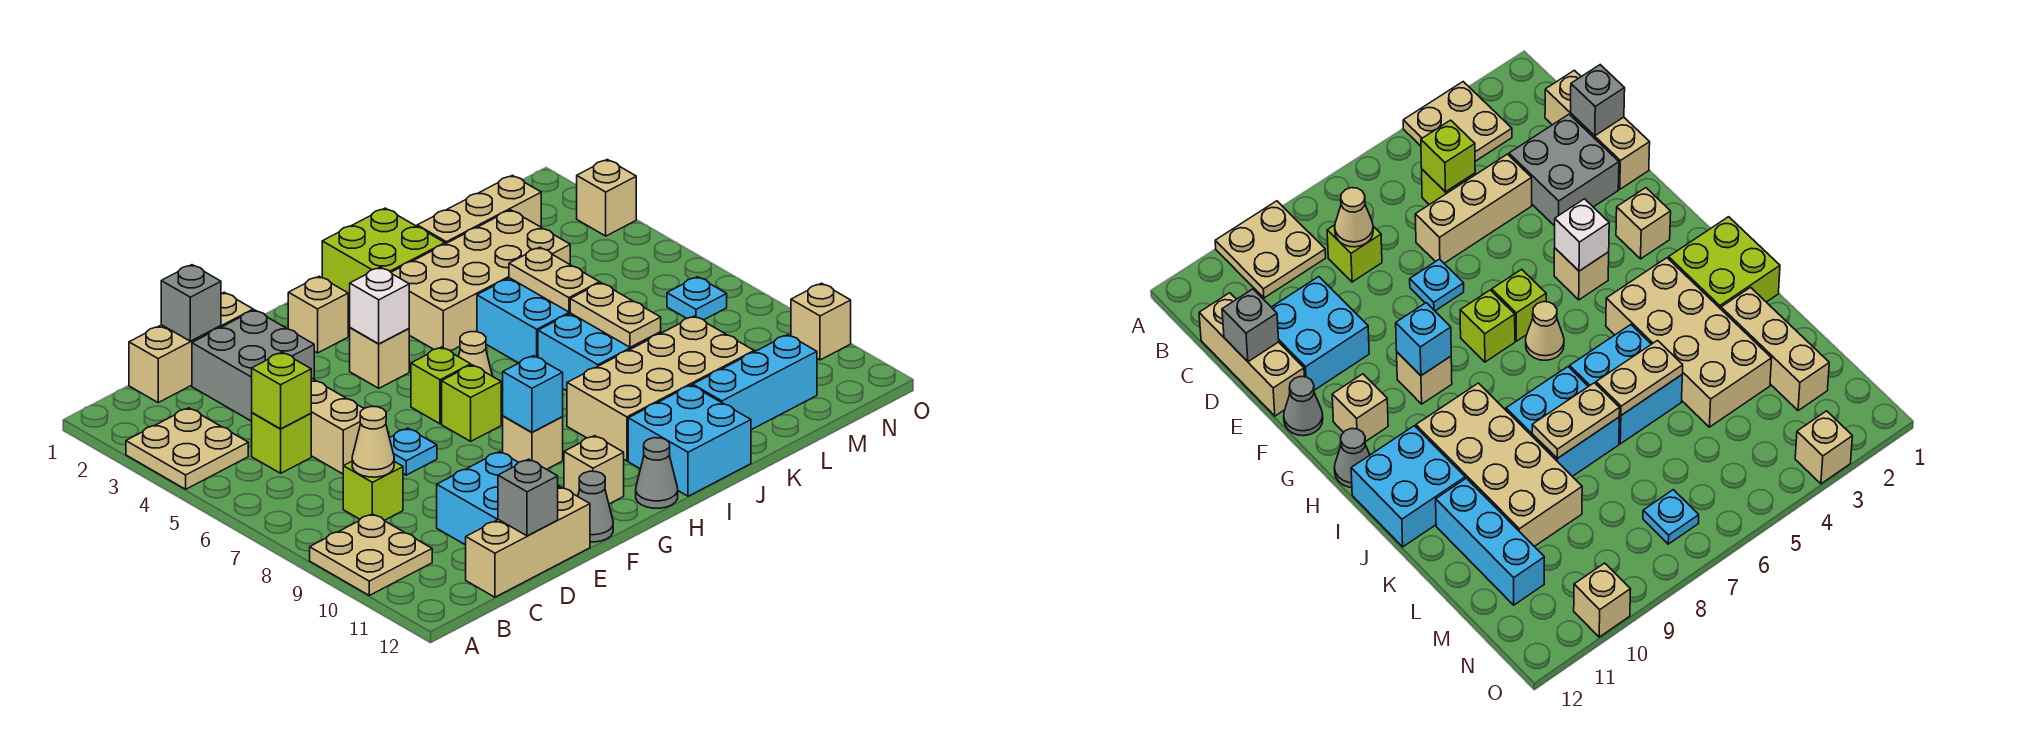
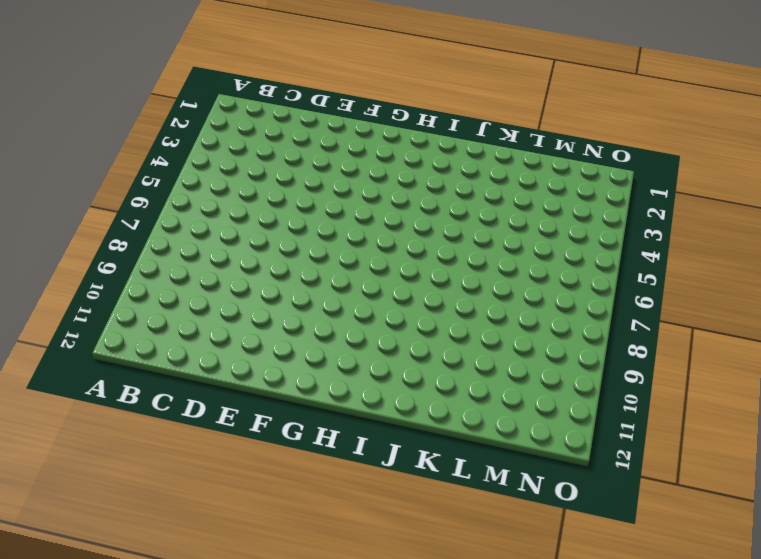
none -> tan 2x2 plate [126,408,248,489]
none -> tan 2x2 plate [310,514,432,595]
none -> tan 1x3 brick [129,292,253,402]
none -> lime 1x1 brick [252,413,311,473]

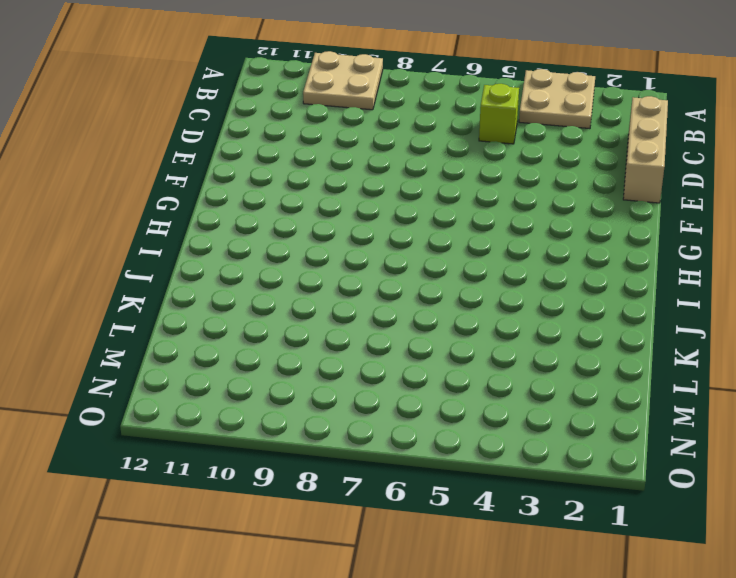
none -> lime 1x1 brick [343,461,403,520]
none -> tan 1x3 brick [466,487,590,597]
none -> grey 2x2 brick [192,310,314,421]
none -> tan 1x3 brick [311,378,364,474]

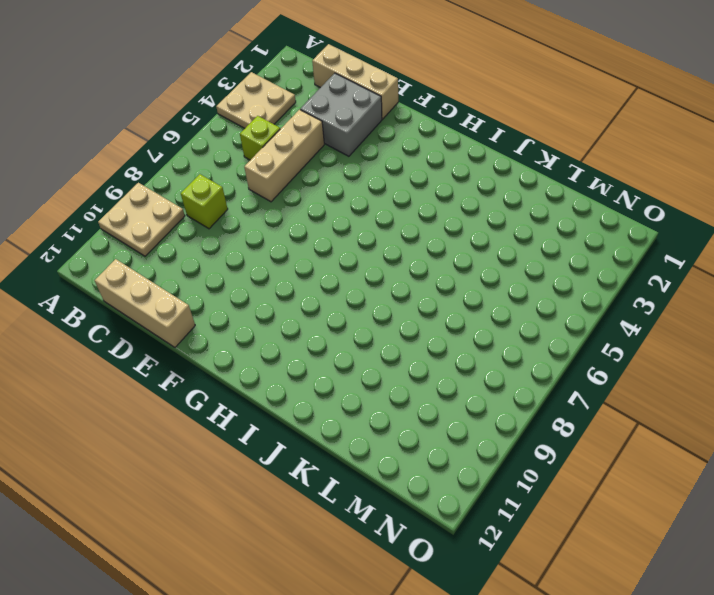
none -> cyan 2x2 brick [437,452,559,545]
none -> cyan 1x1 plate [390,428,437,475]
none -> grey 1x1 cone [578,471,613,542]
none -> tan 1x1 brick [288,276,348,353]

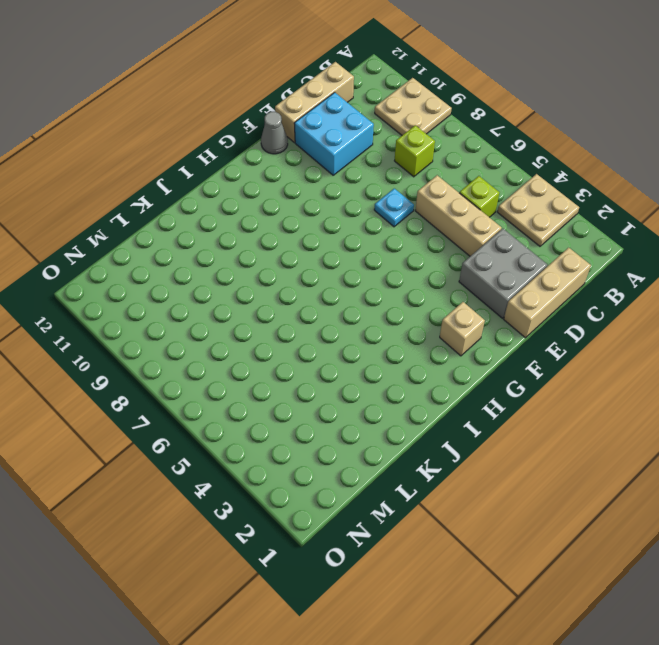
none -> tan 1x1 brick [350,328,409,388]
none -> lime 1x1 brick [411,347,471,424]
none -> lime 1x1 brick [442,365,501,441]
none -> tan 1x1 brick [503,416,563,469]

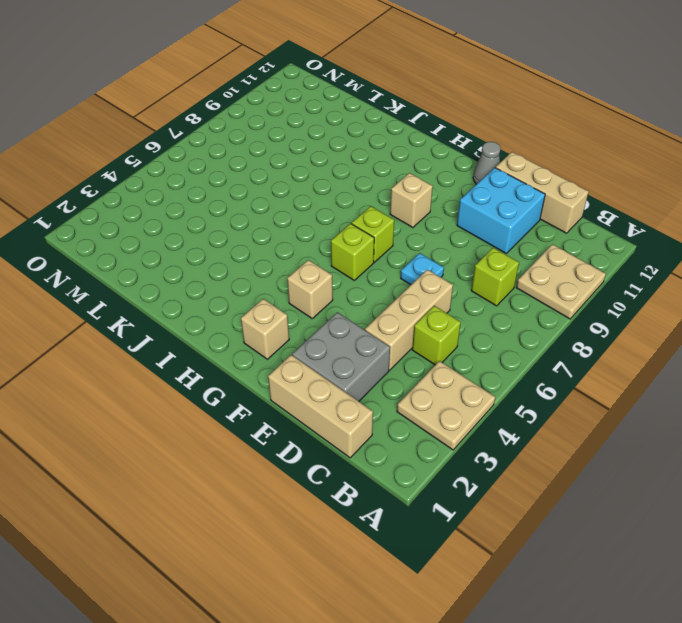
none -> tan 1x1 brick [564,436,624,504]
none -> tan 1x1 cone [458,332,492,376]
none -> grey 1x1 cone [636,438,678,508]
none -> lime 2x2 brick [322,208,445,301]

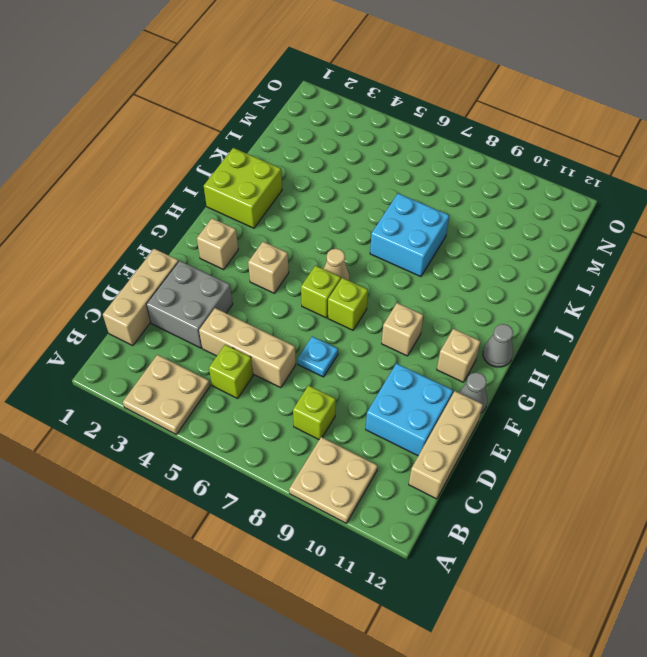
none -> tan 2x4 brick [391,210,570,351]
none -> tan 2x4 brick [567,316,754,461]
none -> cyan 2x2 brick [628,385,751,496]
none -> cyan 2x2 brick [477,278,570,363]

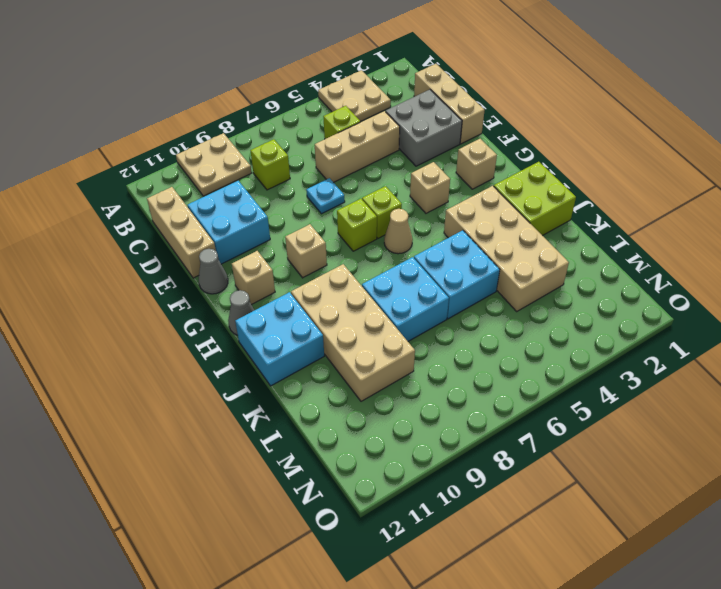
none -> tan 1x3 brick [417,175,541,244]
none -> cyan 1x3 brick [693,335,817,430]
none -> cyan 1x1 plate [667,277,727,320]
none -> tan 1x1 brick [577,159,636,236]

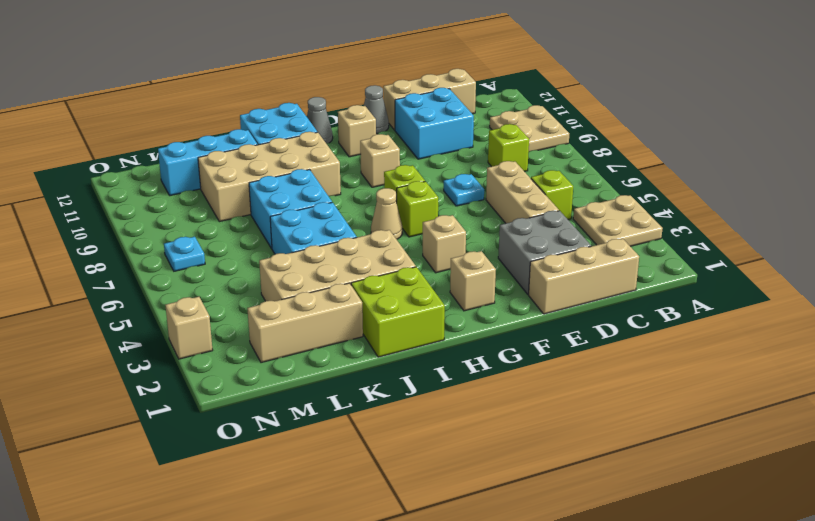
none -> tan 1x1 brick [791,283,851,360]
none -> lime 1x1 brick [252,352,311,429]
none -> tan 1x1 cone [352,407,394,477]
none -> grey 1x1 brick [161,265,221,341]

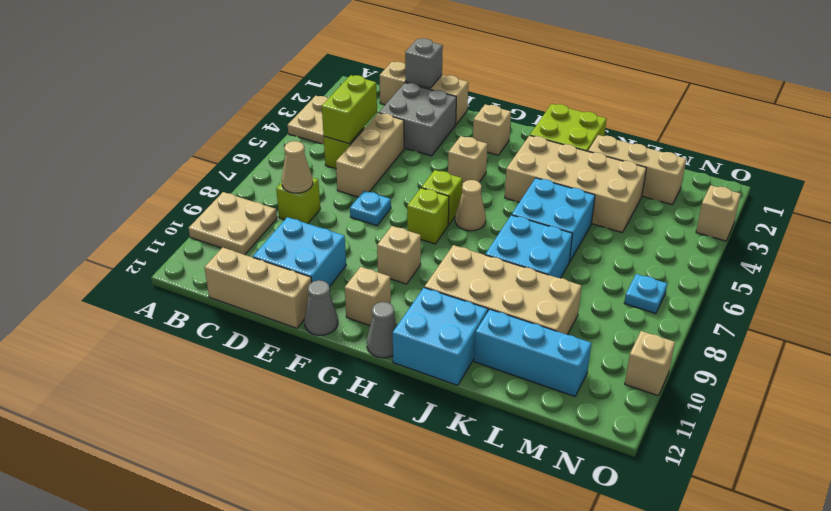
lime 1x2 brick [322,75,377,144] -> lime 1x1 brick [252,352,311,429]
none -> grey 1x1 brick [498,459,558,536]
none -> white 1x1 brick [350,267,409,344]
none -> cyan 1x1 brick [503,356,563,432]
none -> tan 1x2 plate [509,247,600,312]

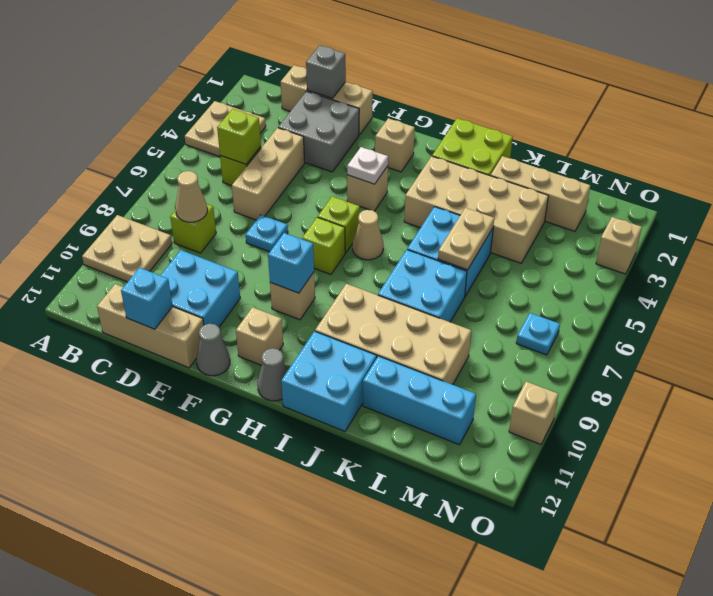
cyan 1x1 brick [121,268,173,329] -> grey 1x1 brick [498,459,558,536]
white 1x1 plate [347,147,388,184] -> white 1x1 brick [350,267,409,344]
none -> tan 1x2 plate [570,283,661,347]

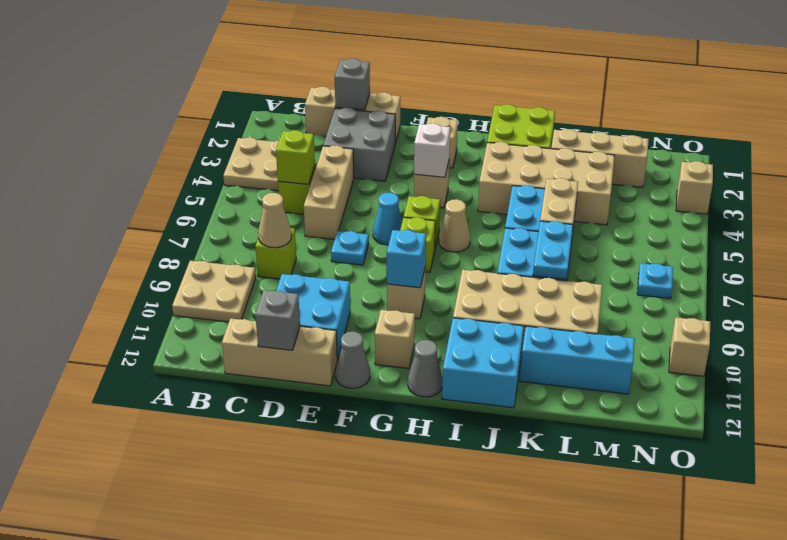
cyan 1x1 cone [373,193,402,245] -> none
cyan 1x2 plate [533,221,573,279] -> tan 1x2 plate [570,283,661,347]

